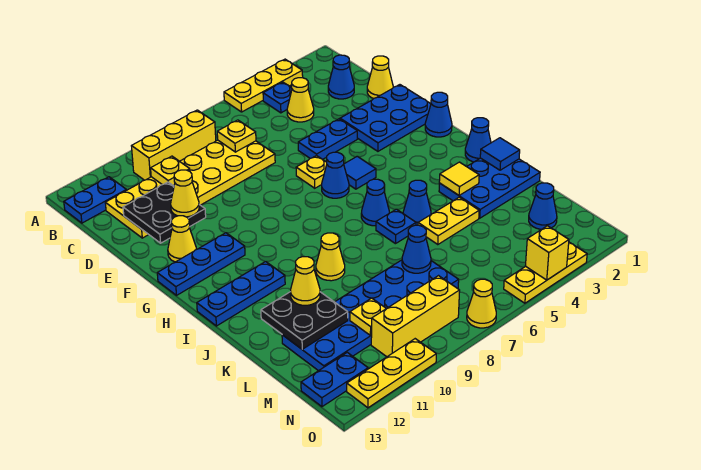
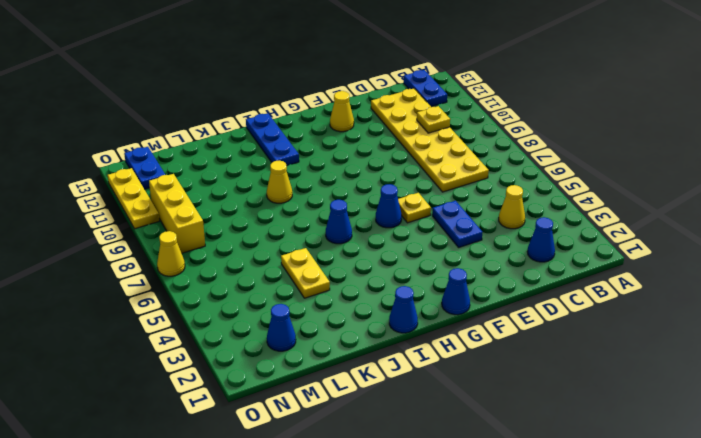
none -> yellow 1x3 plate [224,59,303,112]
none -> blue 1x1 plate [263,82,292,113]
none -> yellow 1x3 brick [132,110,216,180]
none -> yellow 1x1 cone [367,56,393,99]

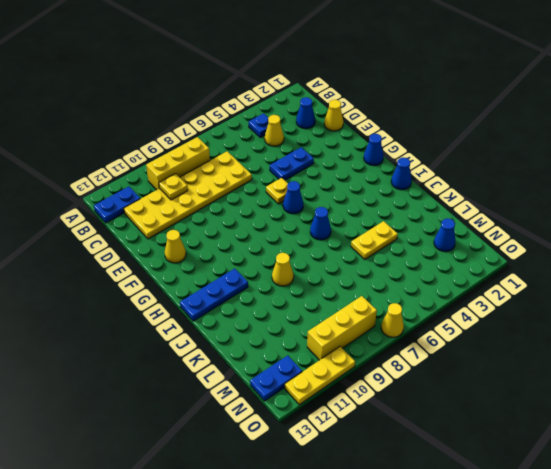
none -> yellow 1x3 plate [224,59,303,112]
none -> blue 2x3 plate [340,85,431,151]
none -> blue 1x1 tile [344,156,376,189]
none -> blue 1x3 plate [157,233,245,295]

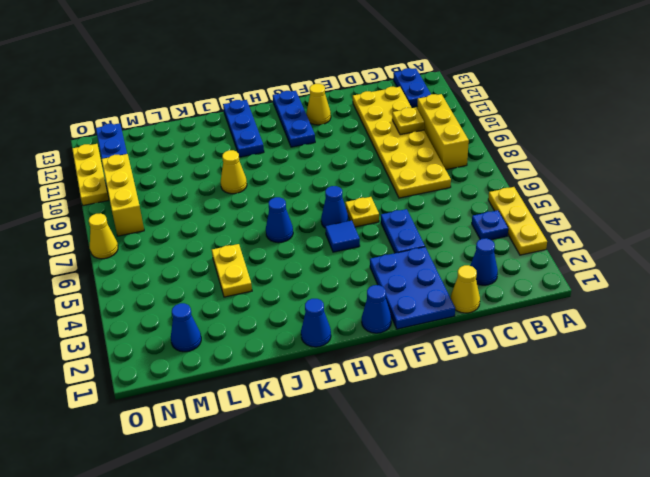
none -> yellow 1x1 cone [287,78,314,122]
none -> blue 2x3 plate [439,158,540,218]
none -> blue 1x1 cone [403,180,431,225]
none -> blue 1x1 plate [376,209,416,244]

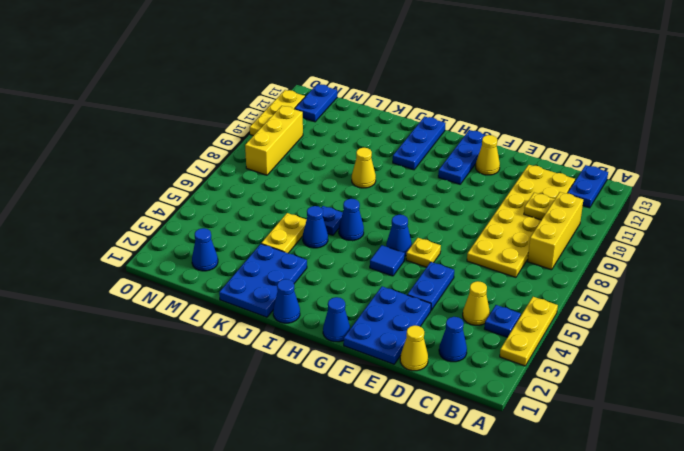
none -> blue 2x6 plate [282,260,459,371]
none -> yellow 1x3 plate [504,242,587,303]
none -> yellow 1x1 cone [467,279,496,328]
none -> yellow 1x1 plate [217,120,256,152]

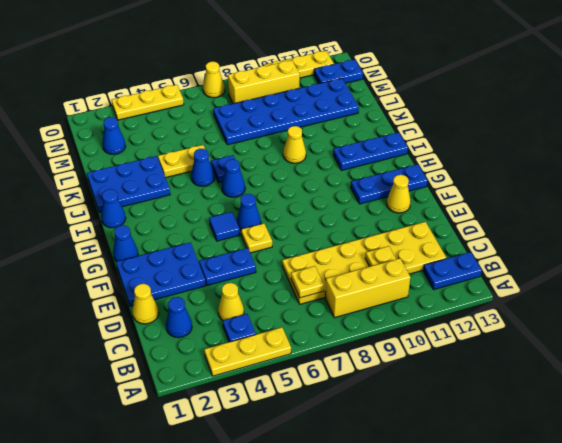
none -> black 2x2 plate [123,182,206,243]
none -> blue 1x1 tile [480,138,520,170]
none -> yellow 1x1 tile [439,162,479,195]
none -> black 2x2 plate [261,292,348,349]

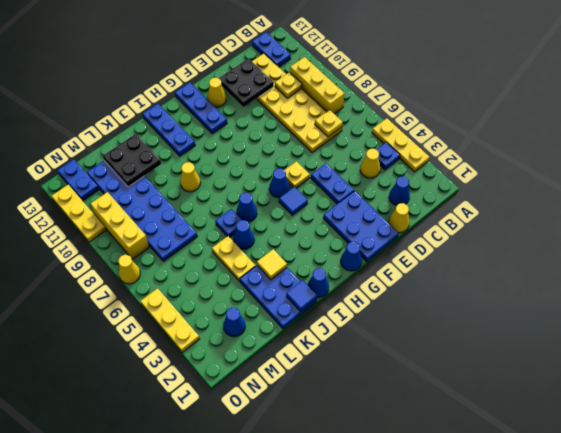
none -> blue 1x1 cone [402,225,431,273]
none -> yellow 1x1 plate [350,298,386,335]
none -> yellow 1x1 brick [525,226,569,280]
none -> yellow 1x1 cone [171,170,199,217]

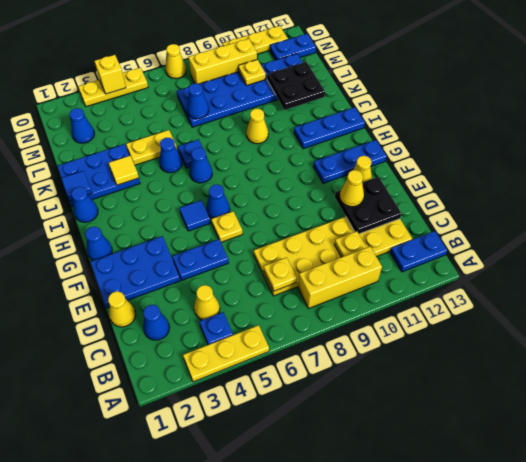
none -> yellow 1x1 cone [290,257,320,305]

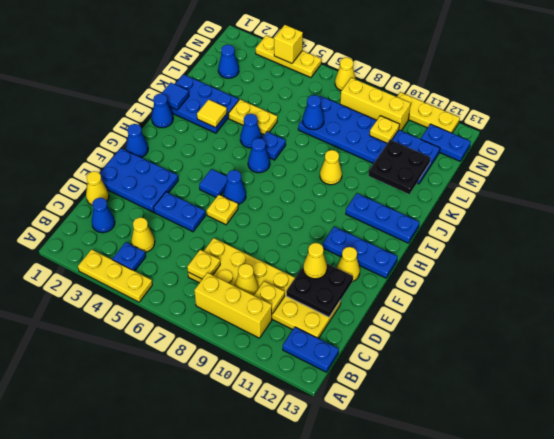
yellow 1x1 cone [235,264,258,295] -> yellow 1x1 cone moved to [290,257,320,305]

